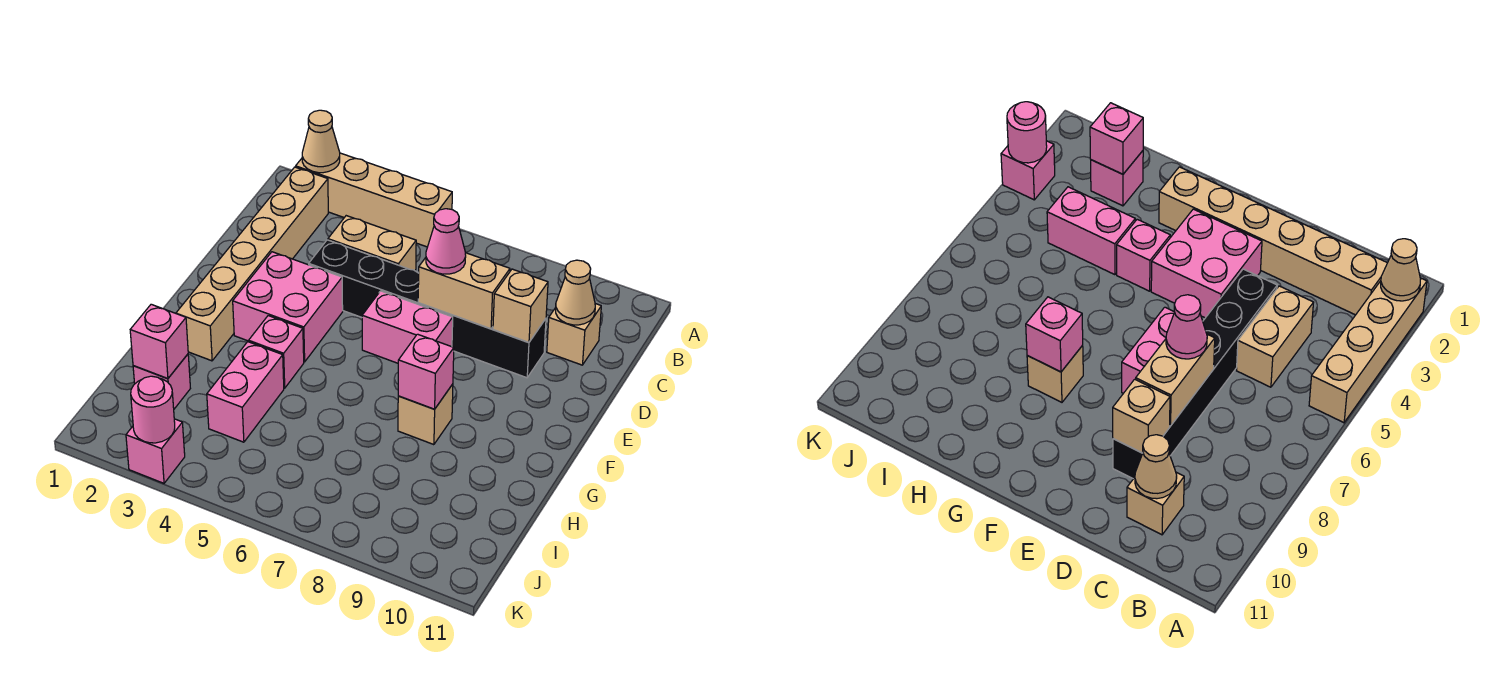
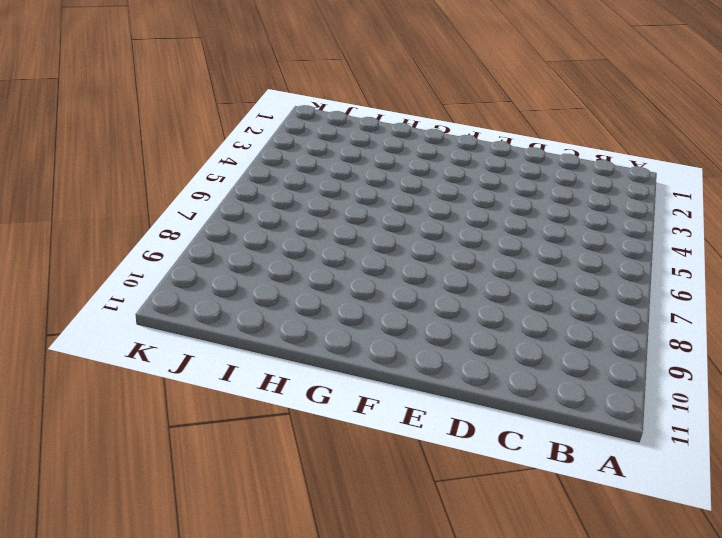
none -> tan 1x4 brick [296,153,452,247]
none -> tan 1x6 brick [176,167,328,361]
none -> tan 1x2 brick [328,216,416,271]

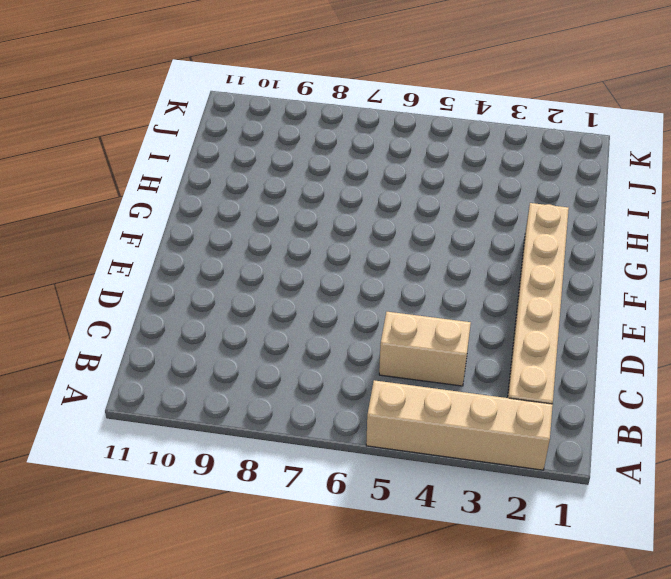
none -> tan 1x1 brick [547,304,601,365]
none -> black 1x6 brick [309,240,546,378]
none -> pink 2x2 brick [233,252,343,362]

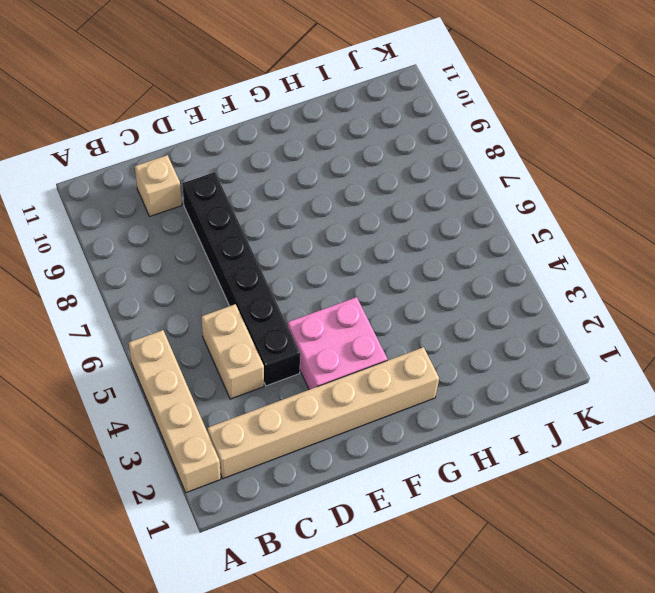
none -> pink 1x2 brick [362,291,453,363]
none -> pink 1x1 brick [249,316,304,388]
none -> tan 1x1 brick [398,384,453,445]

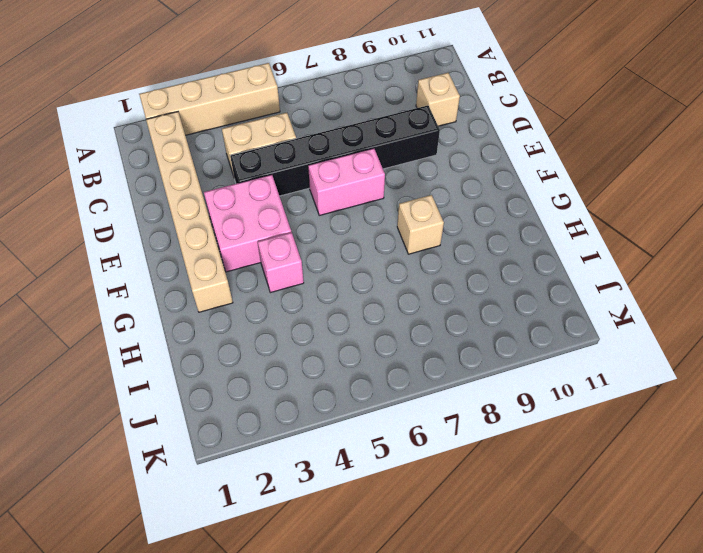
none -> pink 1x2 brick [207,342,284,442]
none -> pink 1x1 brick [133,354,190,409]
none -> pink 1x1 brick [126,419,185,483]

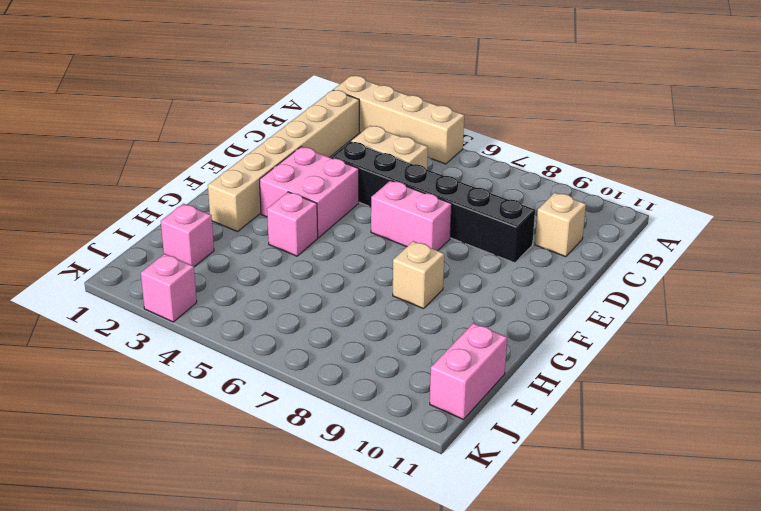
pink 1x2 brick [430,323,507,419] -> pink 1x2 brick moved to [207,342,284,442]
none -> tan 1x1 cone [302,110,340,173]
none -> tan 1x1 cone [556,260,595,325]
none -> tan 1x2 brick [418,253,510,329]

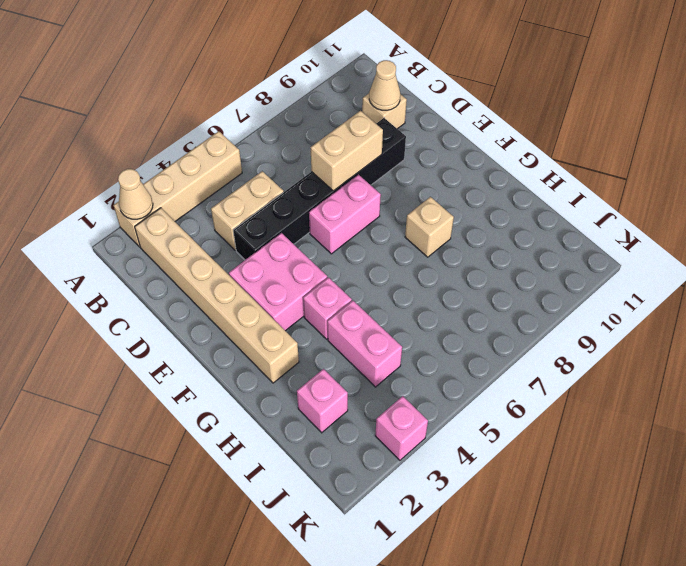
none -> tan 1x1 brick [493,269,548,342]
none -> pink 1x1 brick [398,334,454,409]
none -> pink 1x1 brick [130,304,188,378]

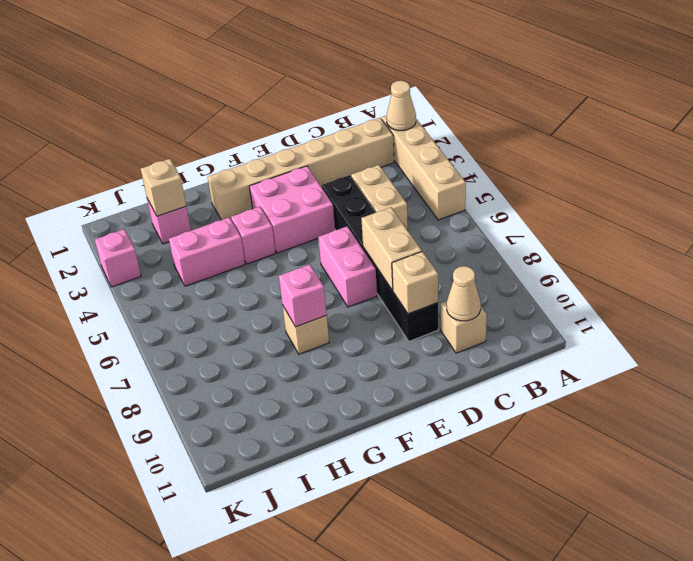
tan 1x1 brick [141,159,186,216] -> pink 1x1 brick [130,304,188,378]
none -> pink 1x1 round brick [131,376,175,443]
none -> pink 1x1 cone [426,209,466,274]

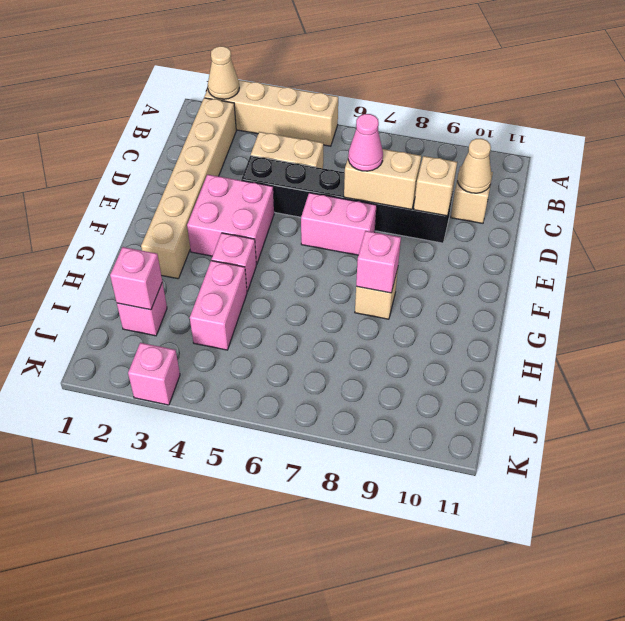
none -> pink 1x1 round brick [131,376,175,443]

